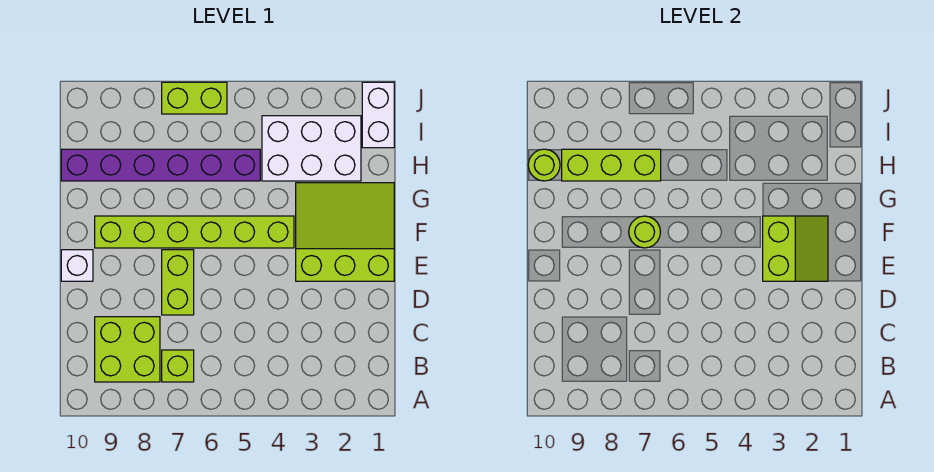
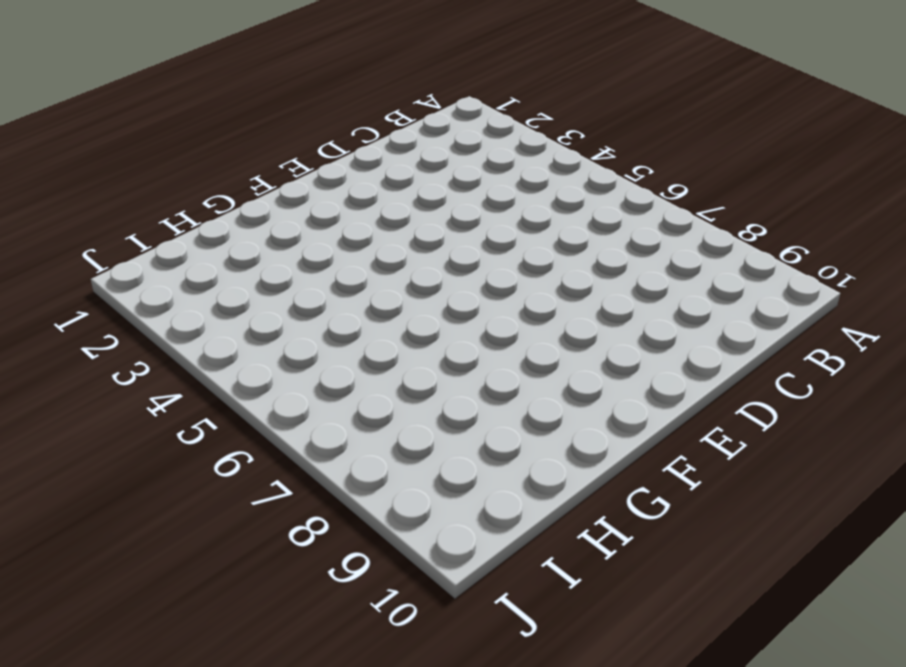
none -> lime 1x1 brick [162,350,194,382]
none -> lime 2x2 brick [95,317,160,382]
none -> lime 1x2 brick [162,250,194,315]

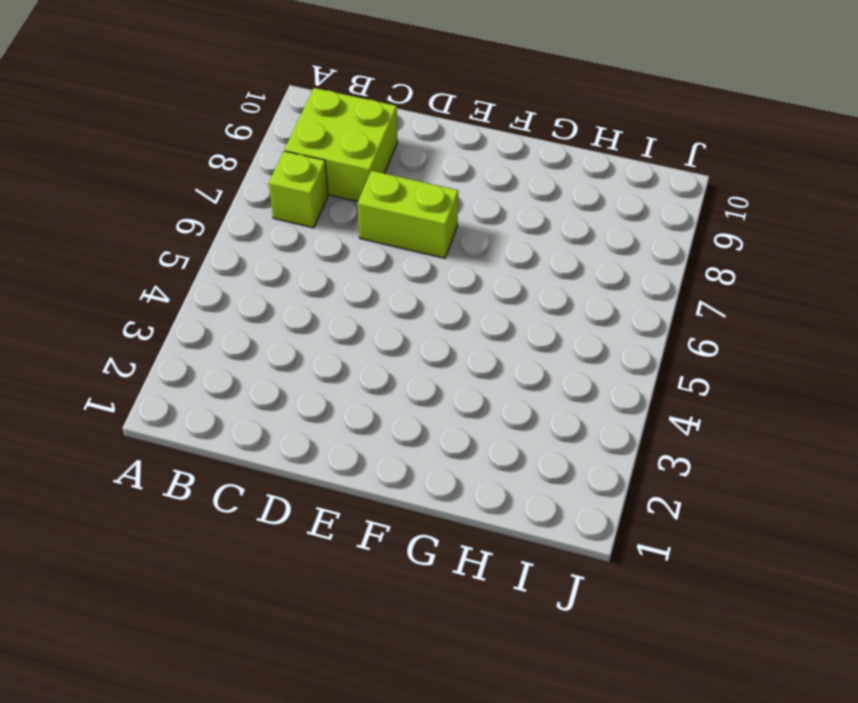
none -> lime 3x3 slope [296,183,394,281]
none -> white 1x1 brick [61,250,93,281]
none -> lime 1x6 brick [95,216,294,248]

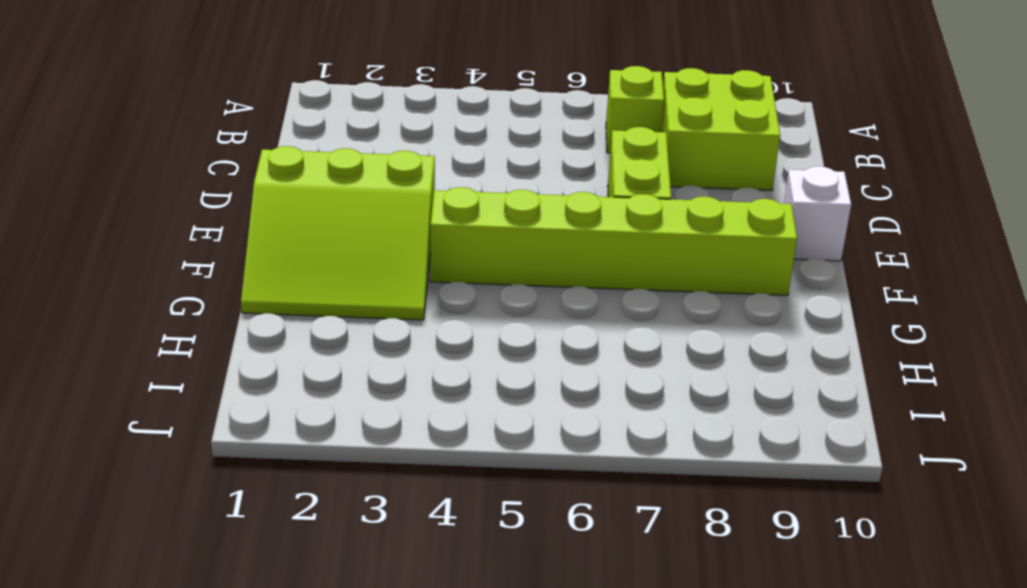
none -> white 2x3 brick [262,116,361,181]
none -> purple 1x6 brick [61,149,260,181]
none -> white 1x2 brick [362,82,394,148]

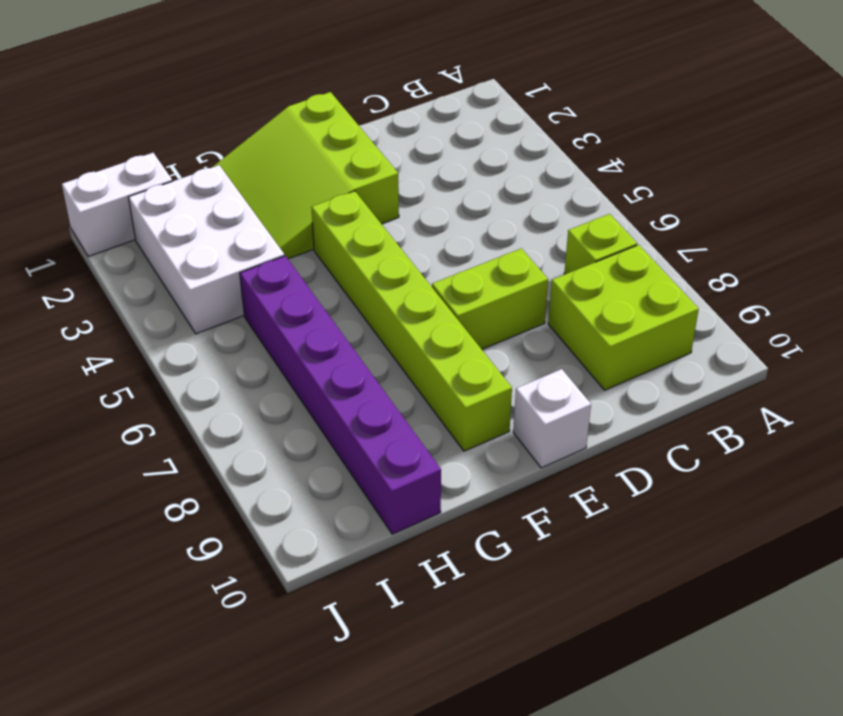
none -> lime 1x2 brick [162,82,227,114]
none -> lime 2x2 slope [763,216,828,281]
none -> lime 1x1 round brick [629,216,660,248]

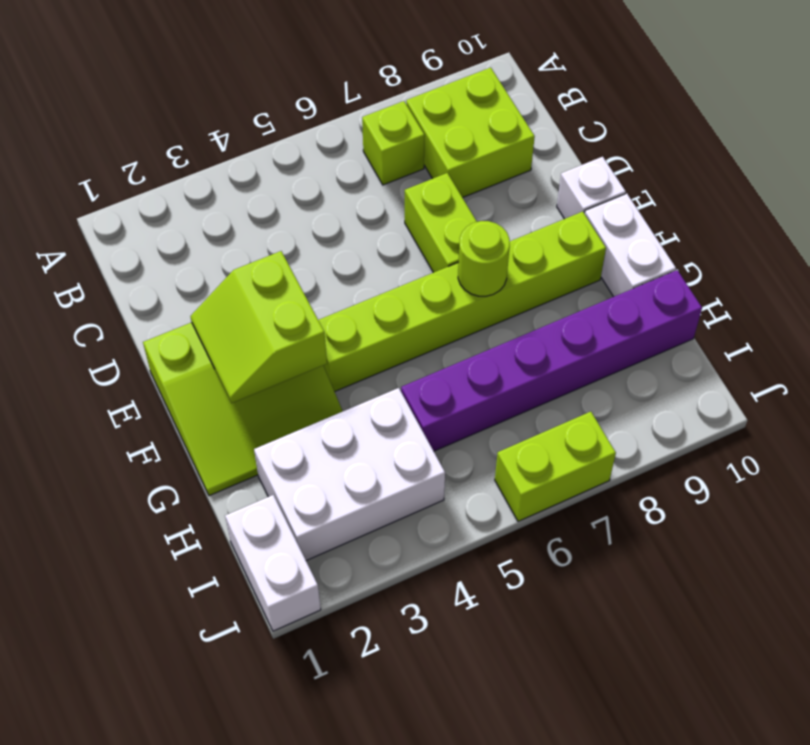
white 1x2 brick [585,194,676,297] -> none
none -> lime 1x3 brick [562,149,661,181]
none -> lime 1x1 round brick [528,149,560,181]

